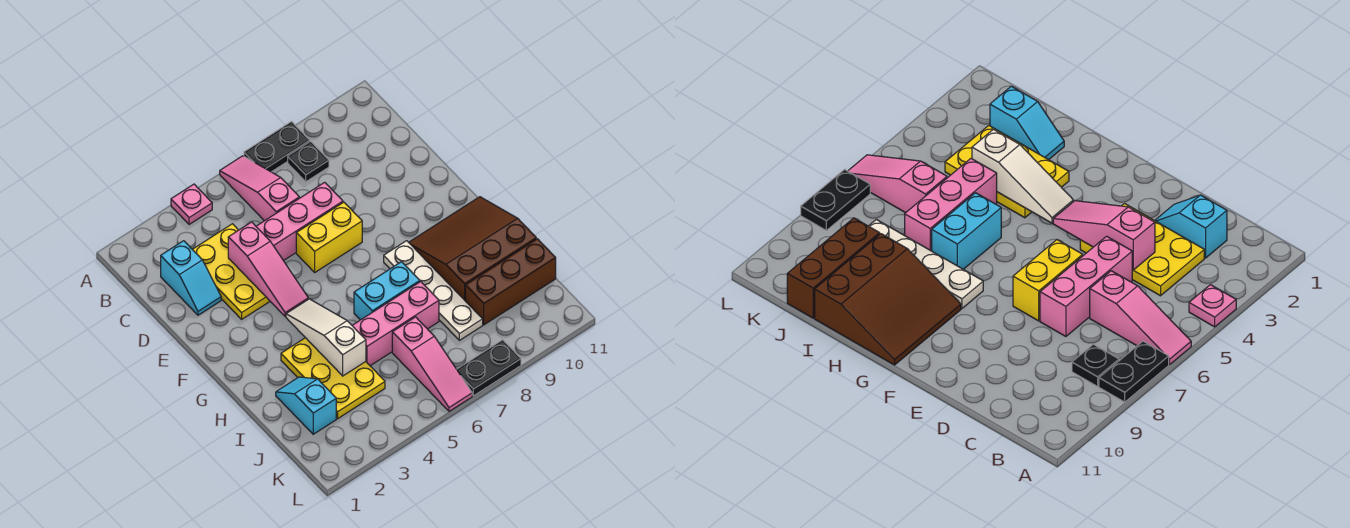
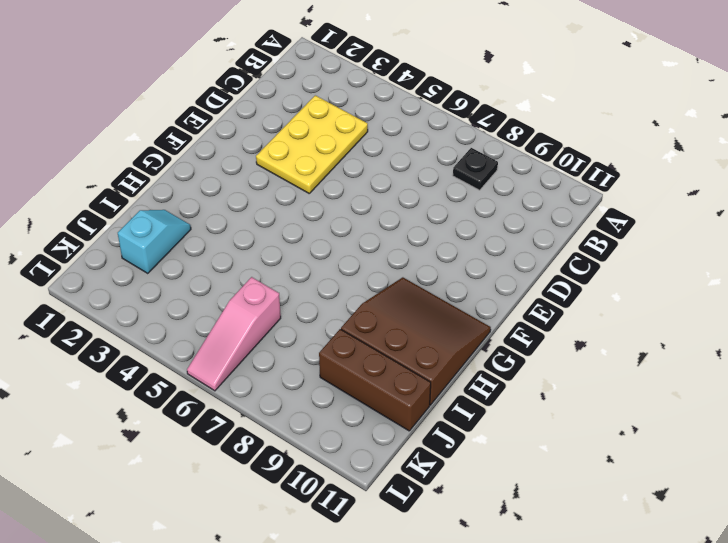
none -> pink 1x1 plate [171,184,212,225]
none -> pink 1x3 slope [220,156,299,221]
none -> black 1x2 plate [244,122,310,172]

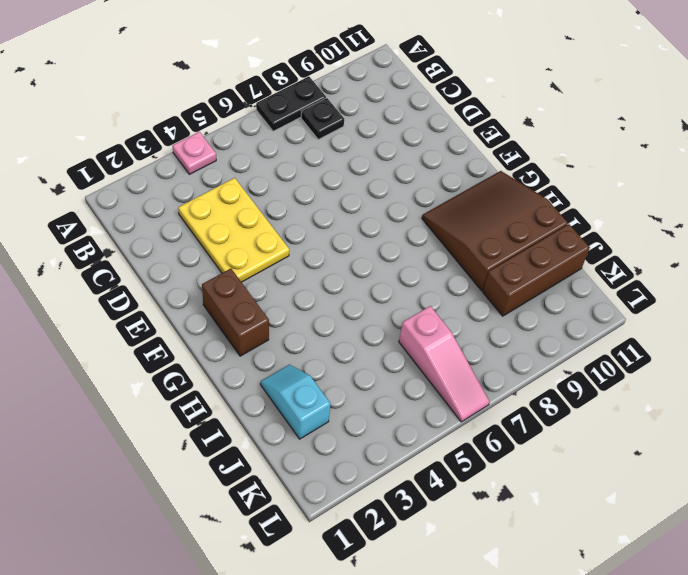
brown 1x2 brick [202,269,269,356] -> none
none -> pink 1x3 slope [220,156,299,221]
none -> cyan 1x2 slope [161,241,221,315]
none -> pink 1x3 brick [256,182,343,261]

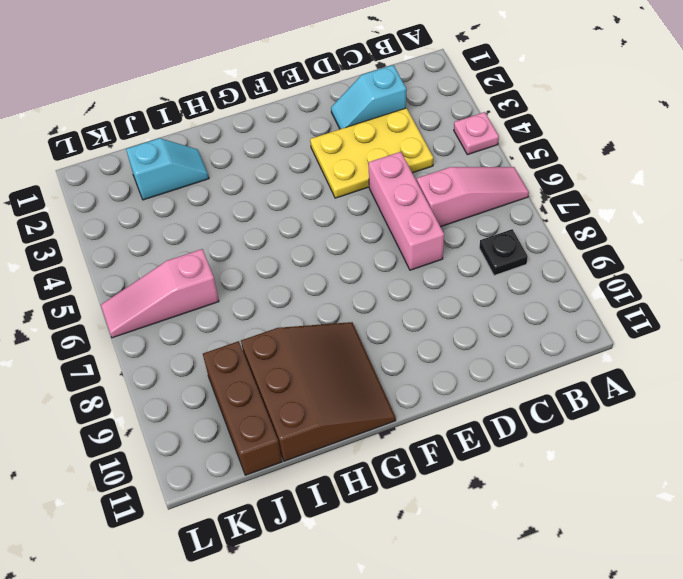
none -> black 1x2 plate [244,122,310,172]
none -> yellow 1x2 brick [296,202,362,272]
none -> white 1x4 plate [384,241,483,340]

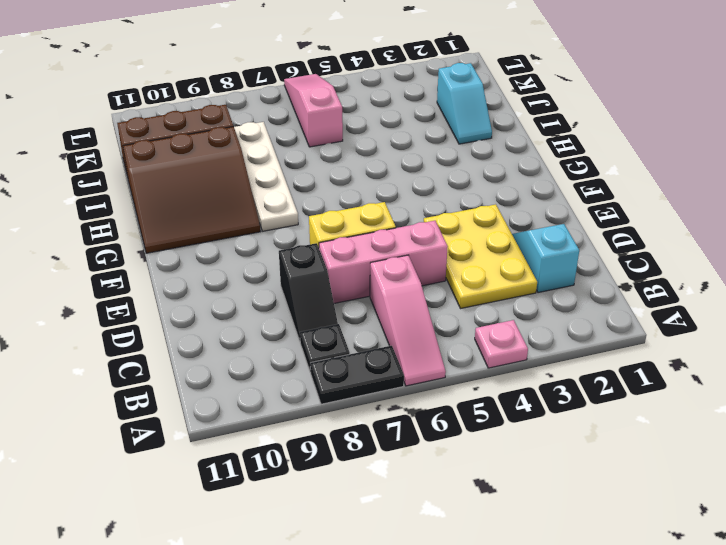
black 1x2 slope [279,243,338,341] -> none
none -> yellow 2x3 plate [281,338,385,419]
none -> cyan 1x2 brick [354,262,420,320]
none -> pink 1x3 brick [352,282,439,366]

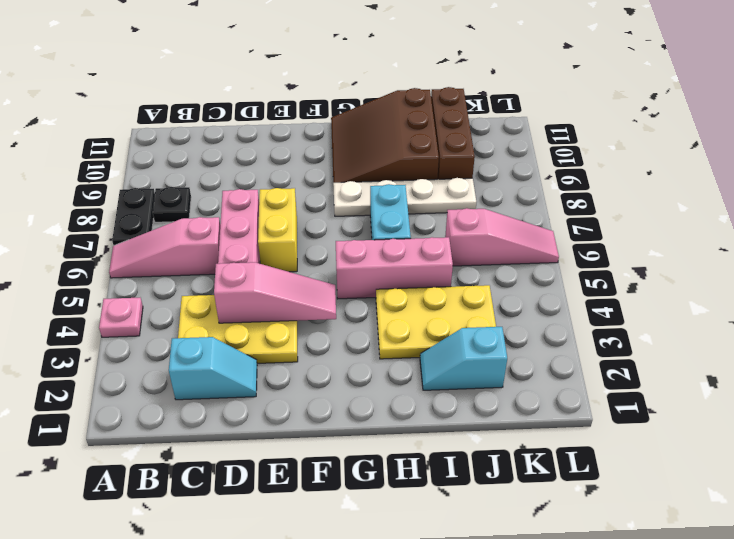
pink 1x3 brick [336,237,453,299] -> pink 1x3 brick turned to [352,282,439,366]
none -> black 1x2 plate [457,340,521,396]
none -> white 1x3 slope [286,299,366,376]

